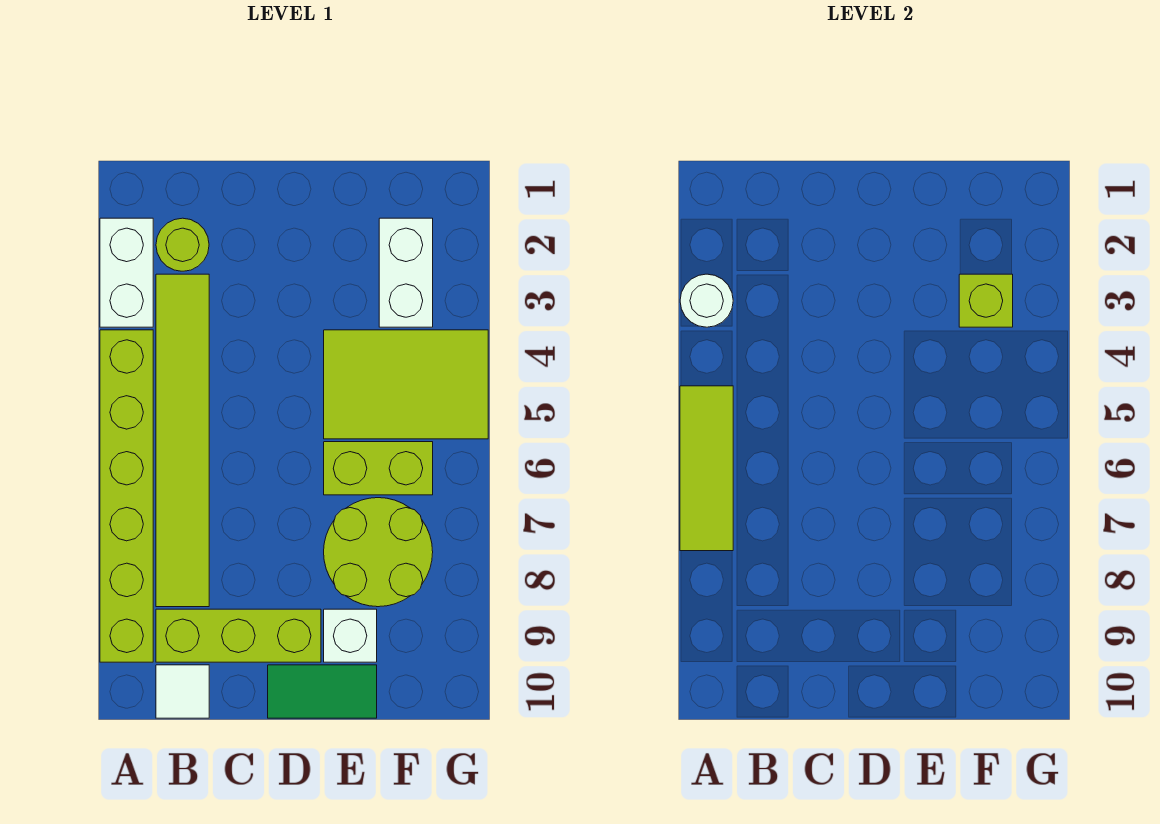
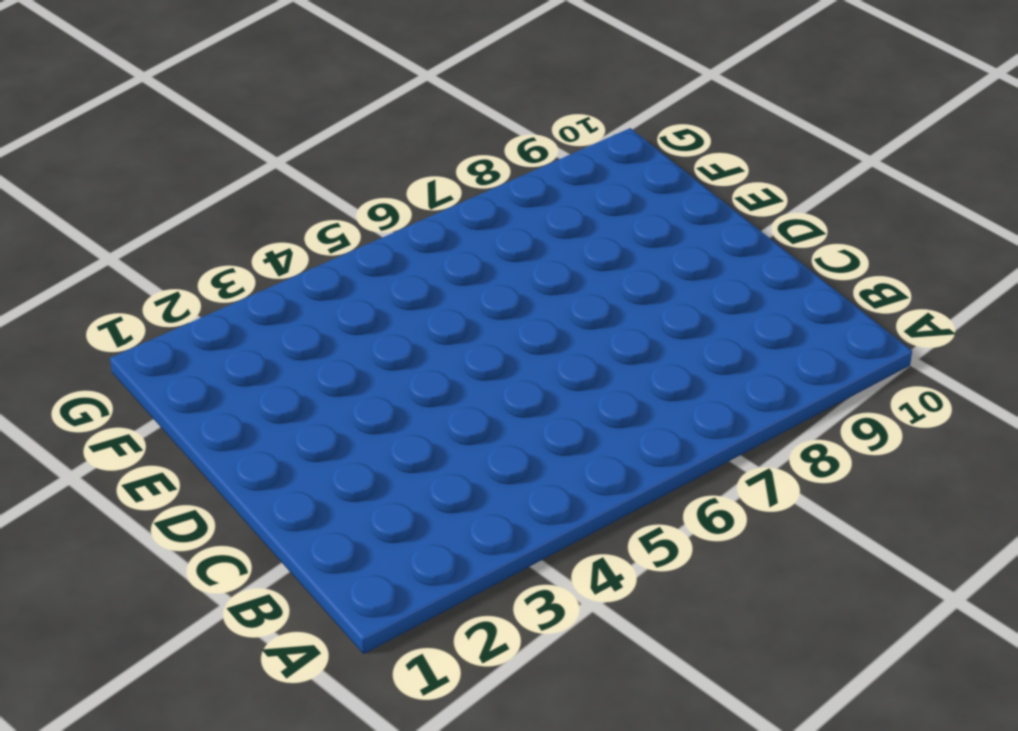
none -> white 1x2 brick [100,218,153,327]
none -> lime 1x6 brick [100,330,153,662]
none -> lime 1x1 round brick [156,218,209,271]

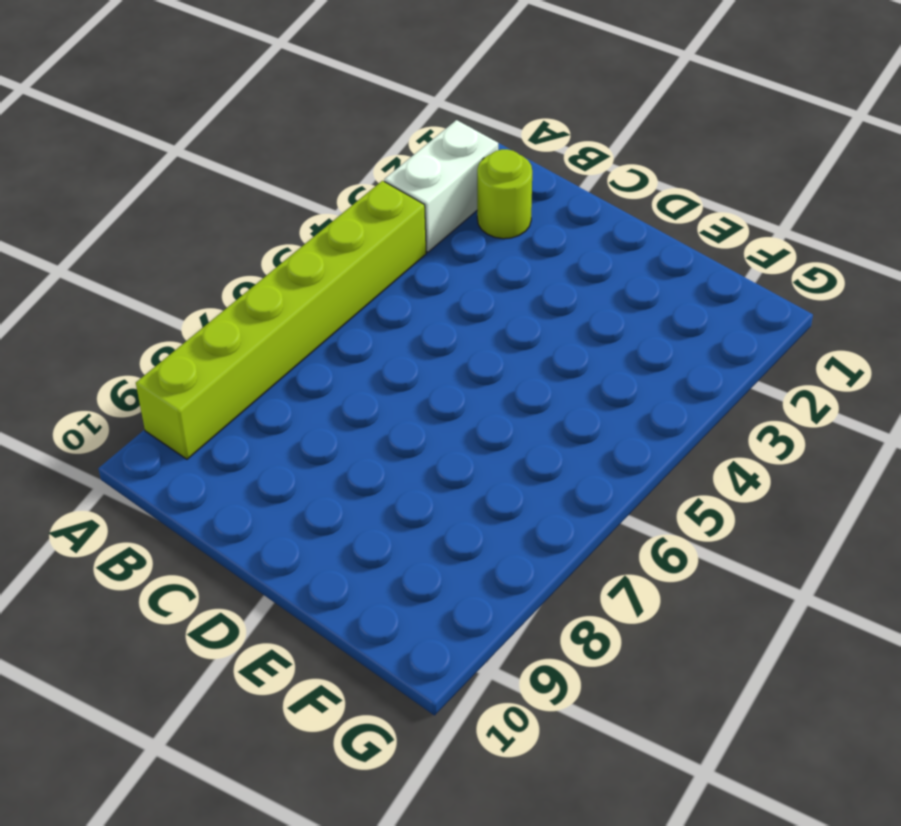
none -> lime 1x6 tile [156,274,209,607]
none -> lime 1x3 brick [156,609,321,662]
none -> white 1x1 tile [156,665,209,718]

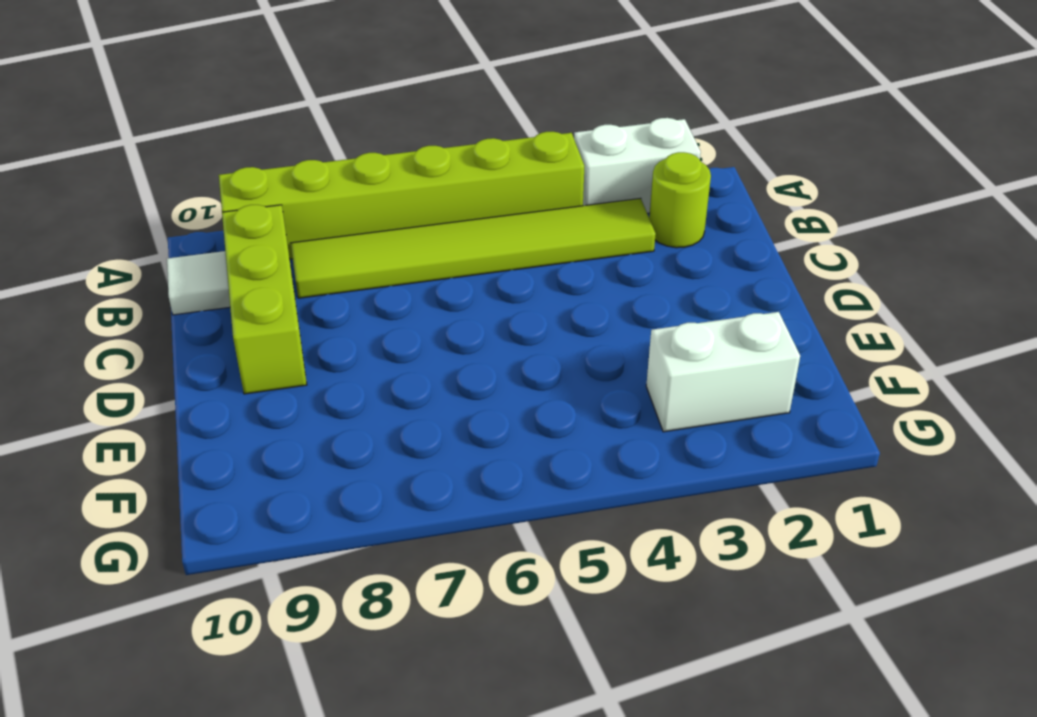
none -> green 1x2 tile [268,665,377,718]
none -> lime 2x3 tile [324,330,488,439]
none -> lime 1x2 brick [324,442,433,495]

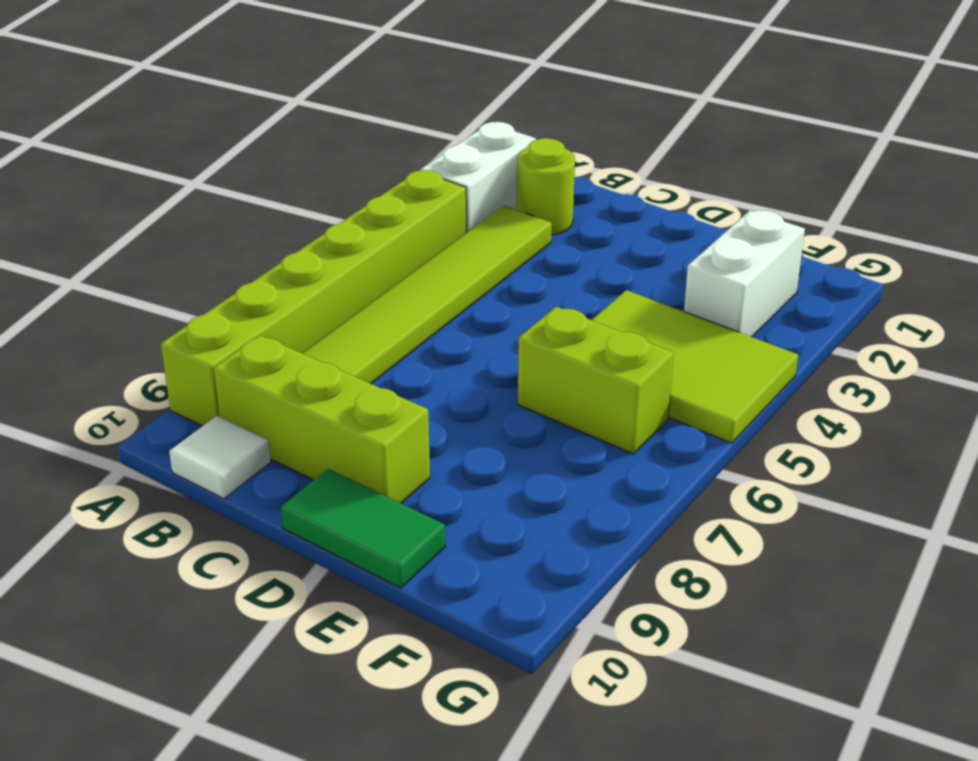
none -> lime 2x2 round brick [324,498,433,607]
none -> white 1x1 brick [324,609,377,662]
none -> white 1x1 round brick [680,274,733,327]

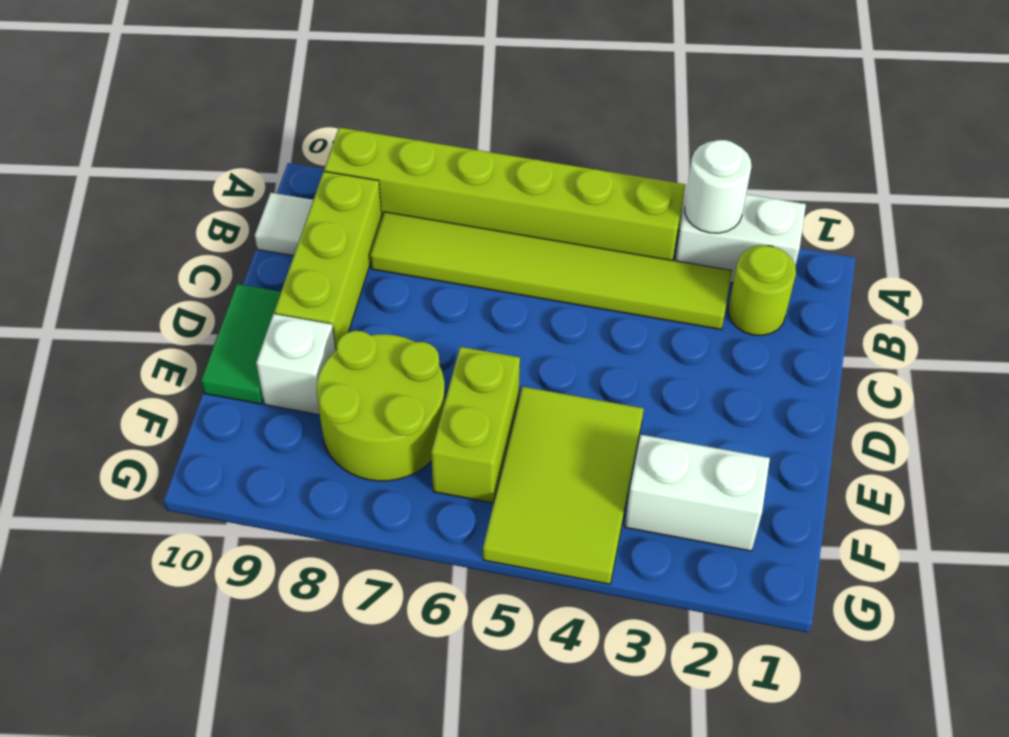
none -> lime 1x3 tile [680,386,733,551]
none -> lime 1x1 brick [959,274,1013,327]

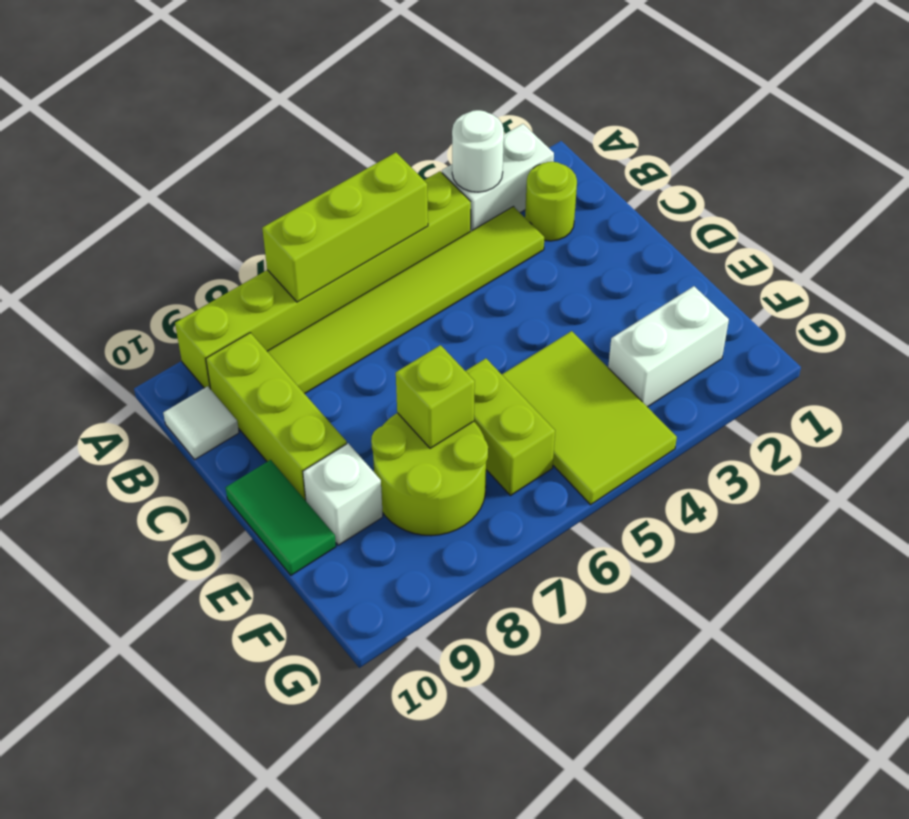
lime 1x3 brick [262,153,428,302] -> lime 1x3 tile [680,386,733,551]
lime 1x1 brick [396,345,475,448] -> lime 1x1 brick moved to [959,274,1013,327]

